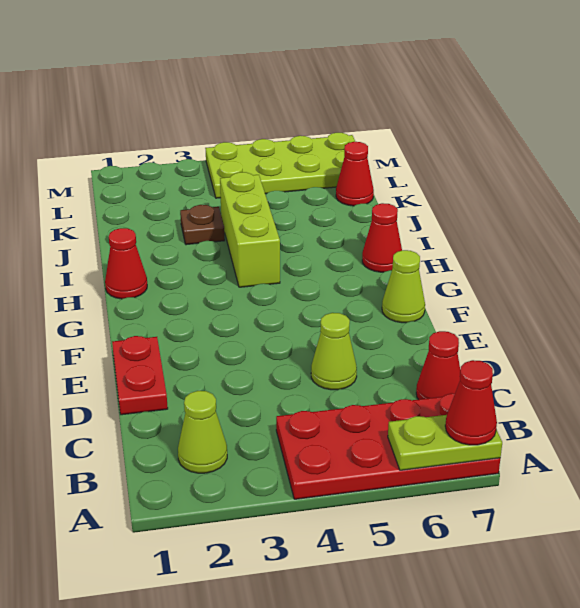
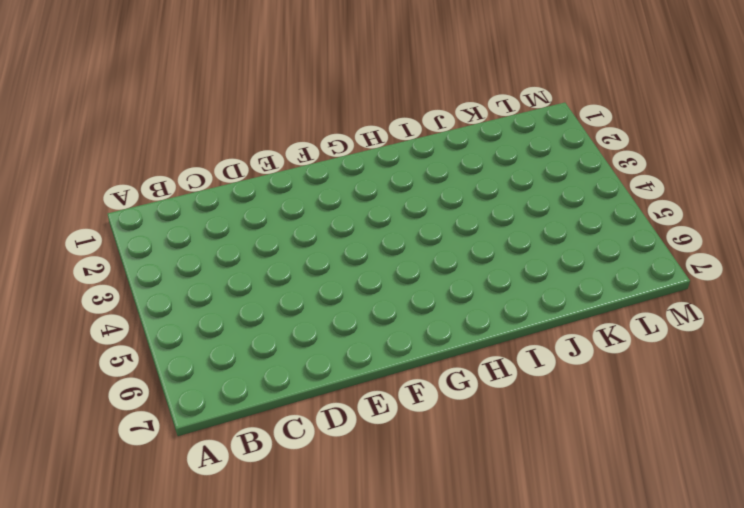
none -> red 2x4 plate [276,393,500,499]
none -> lime 1x1 cone [178,391,227,473]
none -> red 1x1 cone [416,331,460,400]

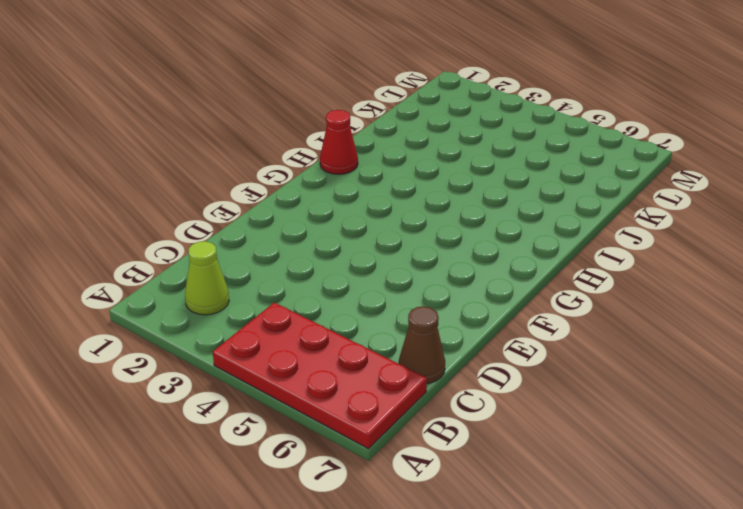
brown 1x1 cone [399,306,445,384] -> red 1x1 cone [416,331,460,400]
none -> red 1x2 plate [112,336,168,415]
none -> lime 1x1 cone [311,313,357,390]
none -> lime 1x1 cone [382,250,425,323]

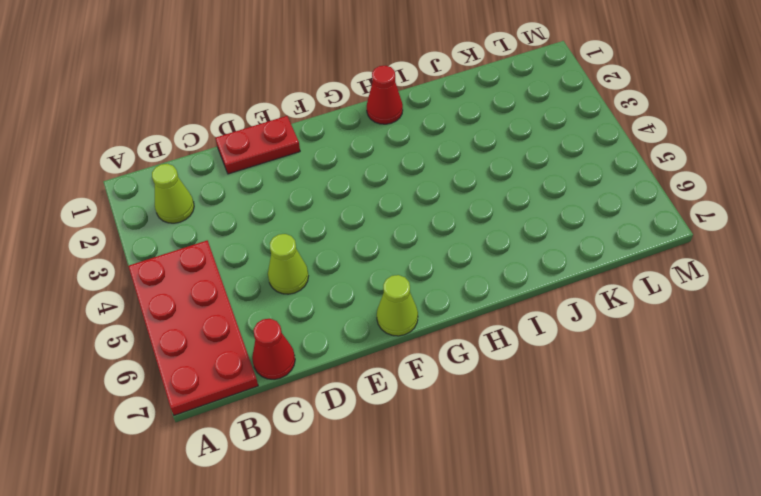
none -> lime 1x3 brick [220,172,280,287]
none -> red 1x1 cone [362,203,402,272]
none -> brown 1x1 plate [180,205,225,245]

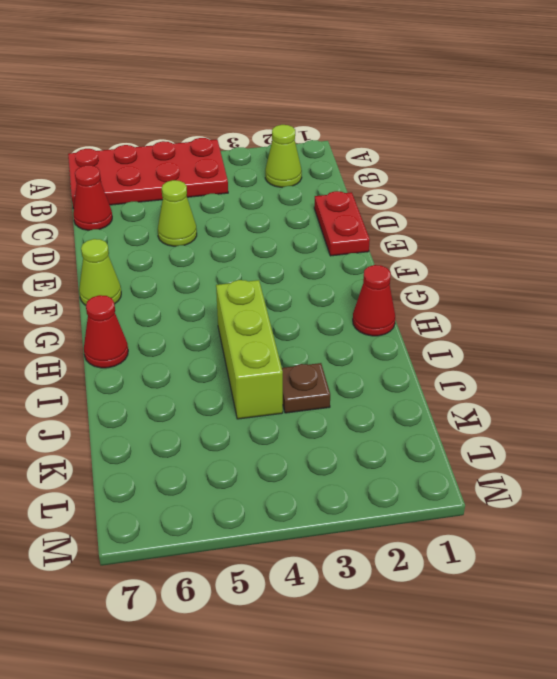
none -> red 1x1 cone [336,142,374,206]
none -> lime 2x4 plate [205,133,355,198]
none -> lime 1x2 plate [388,415,502,470]

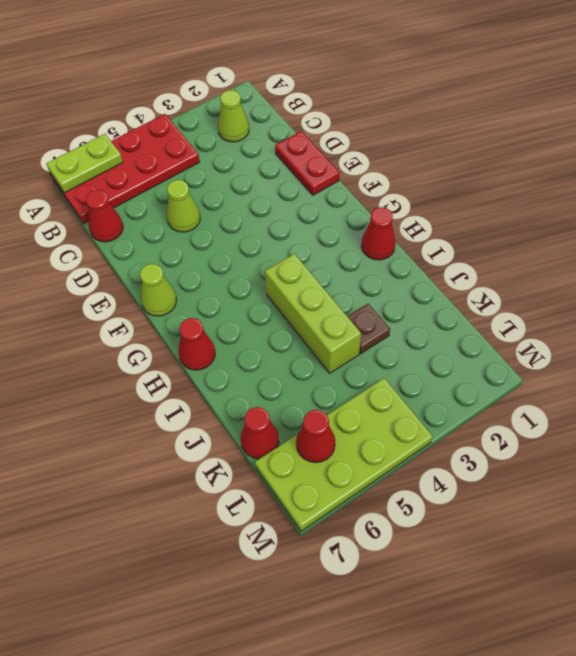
red 1x1 cone [296,410,335,463] -> red 1x1 cone moved to [445,360,497,445]

